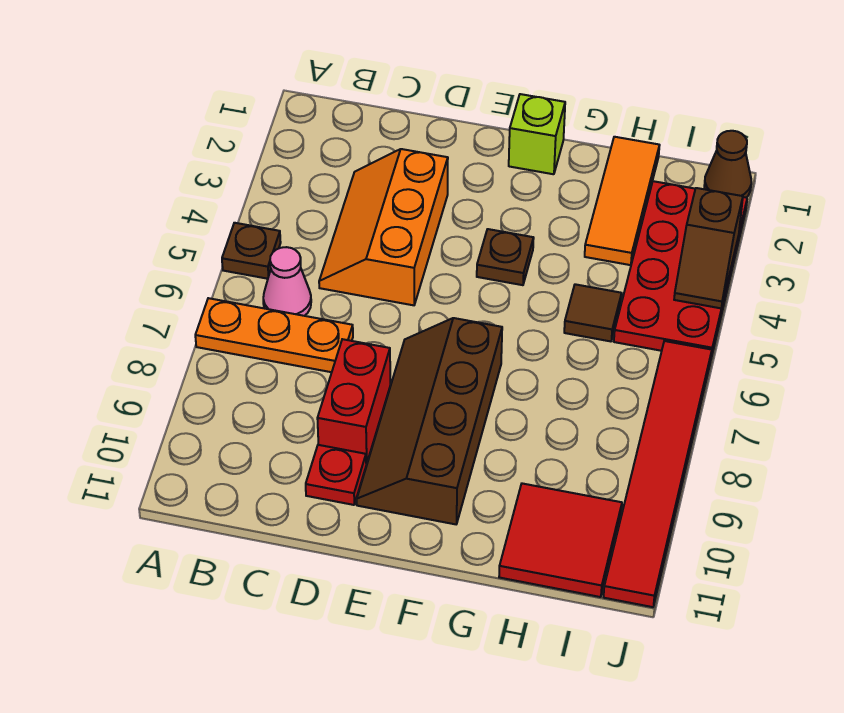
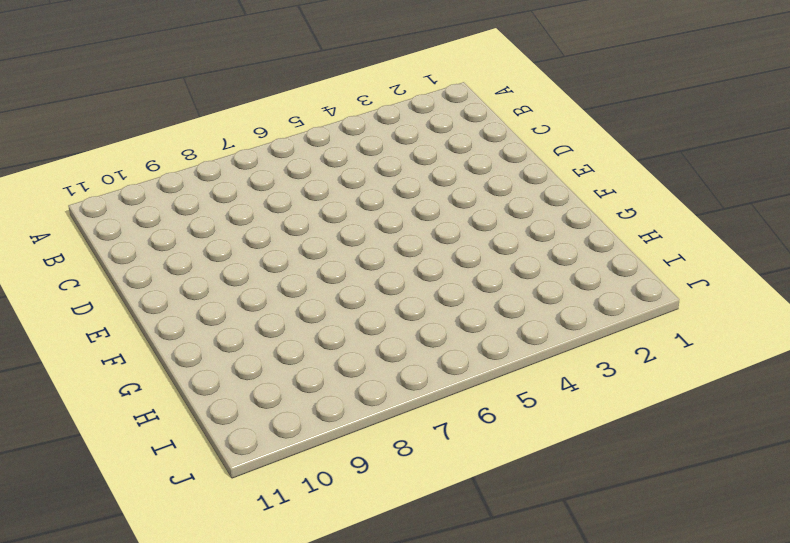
none -> brown 1x1 plate [222,223,281,279]
none -> orange 1x3 plate [195,298,353,372]
none -> pink 1x1 cone [263,247,311,316]

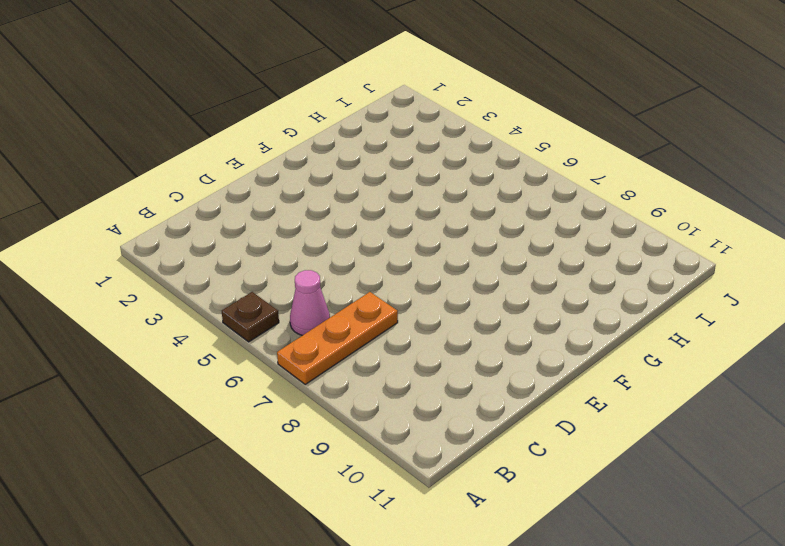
none -> orange 2x3 slope [319,149,448,305]
none -> red 1x2 brick [317,339,390,463]
none -> red 1x1 plate [306,445,367,505]

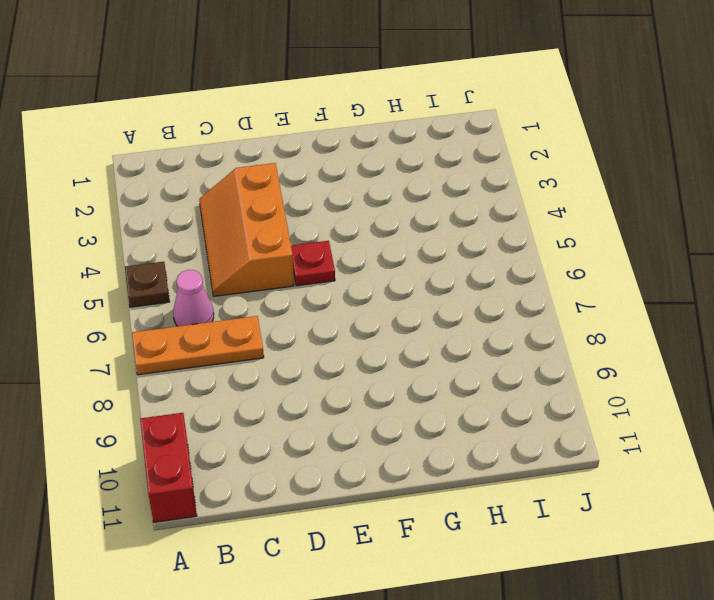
red 1x2 brick [140,413,197,522] -> red 1x2 brick moved to [317,339,390,463]
red 1x1 plate [291,241,335,286] -> red 1x1 plate moved to [306,445,367,505]
none -> brown 2x4 slope [357,318,502,524]
none -> lime 1x1 brick [509,94,565,174]
none -> brown 1x1 plate [477,229,534,285]

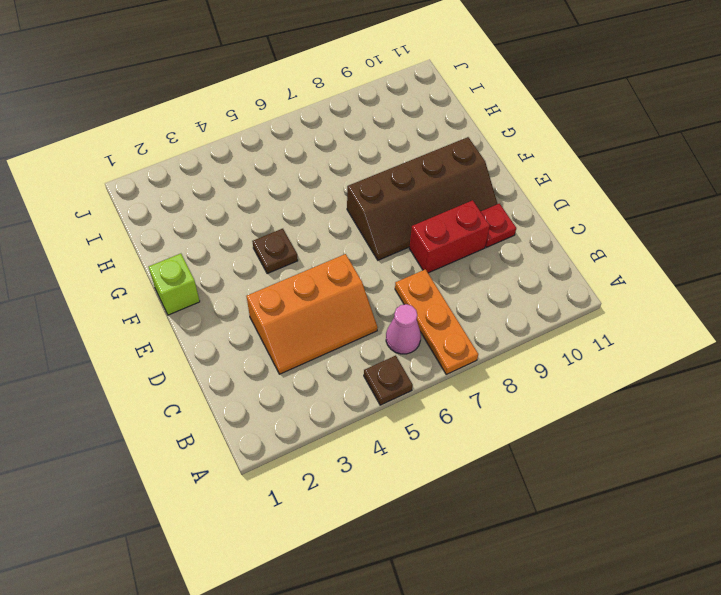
none -> orange 1x3 tile [585,137,660,265]
none -> brown 1x1 tile [564,284,622,341]
none -> red 2x2 tile [499,483,622,597]

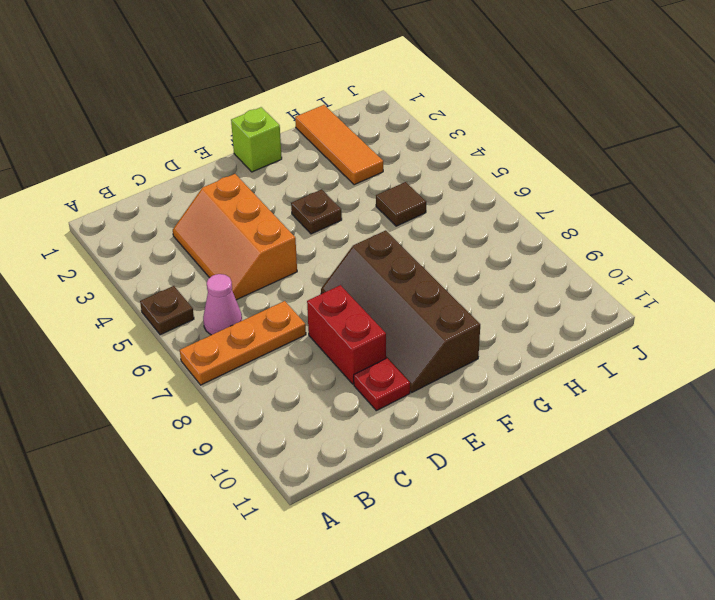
none -> red 2x2 tile [499,483,622,597]
none -> red 2x4 plate [614,181,747,358]
none -> brown 1x1 cone [704,131,751,198]

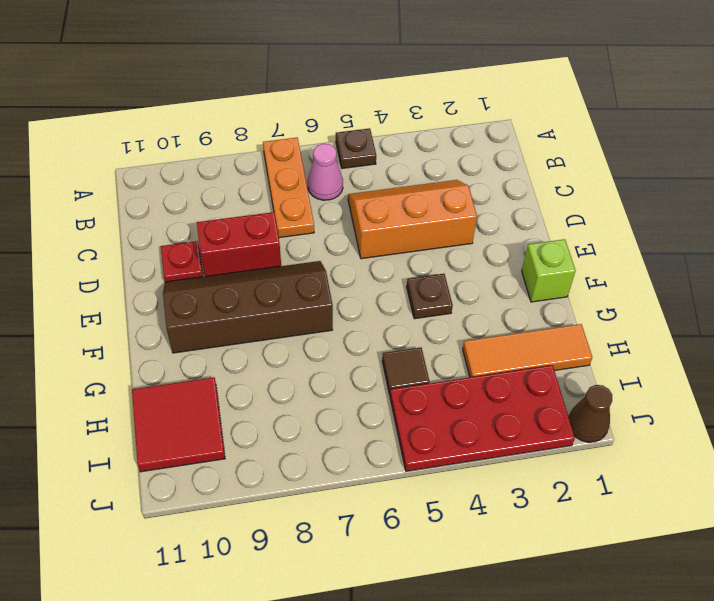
none -> red 1x6 tile [604,341,712,607]
none -> brown 1x2 slope [674,188,743,308]

